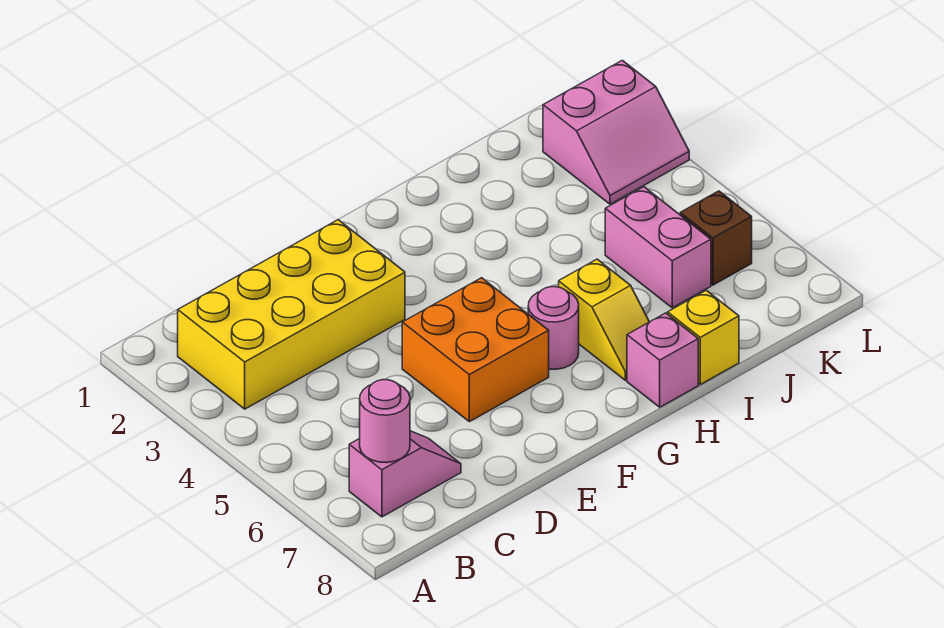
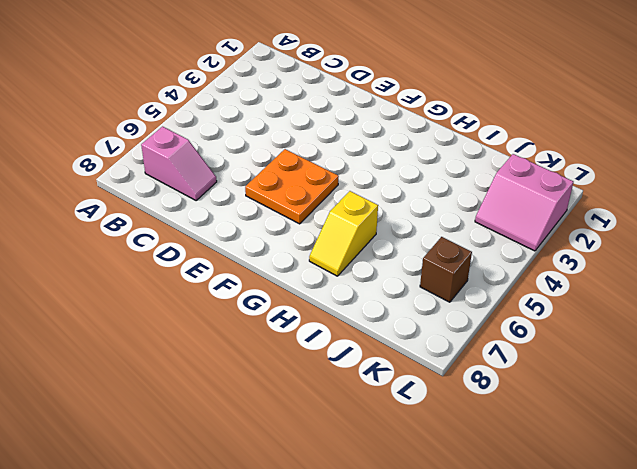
orange 2x2 plate [245,149,339,224] -> orange 2x2 brick [402,278,549,422]
none -> yellow 2x4 brick [178,220,405,409]
none -> pink 1x1 round brick [528,287,579,369]

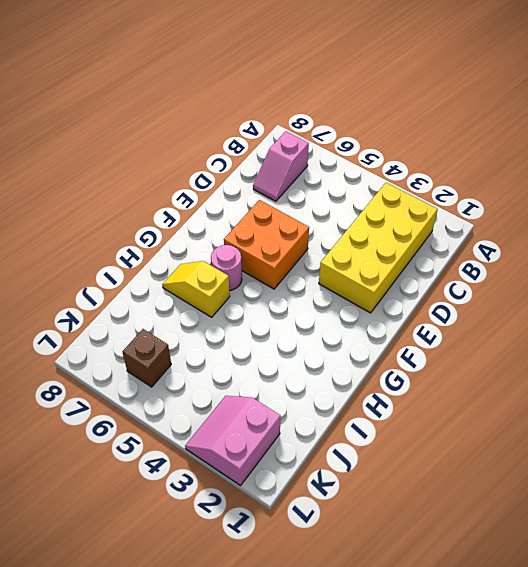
none -> pink 1x1 brick [627,313,698,407]
none -> yellow 1x1 brick [668,290,739,384]

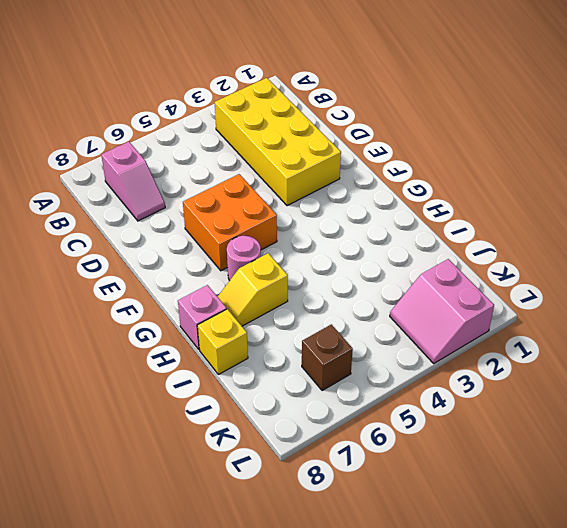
none -> pink 1x2 brick [605,187,711,308]
none -> pink 1x1 round brick [360,380,410,463]

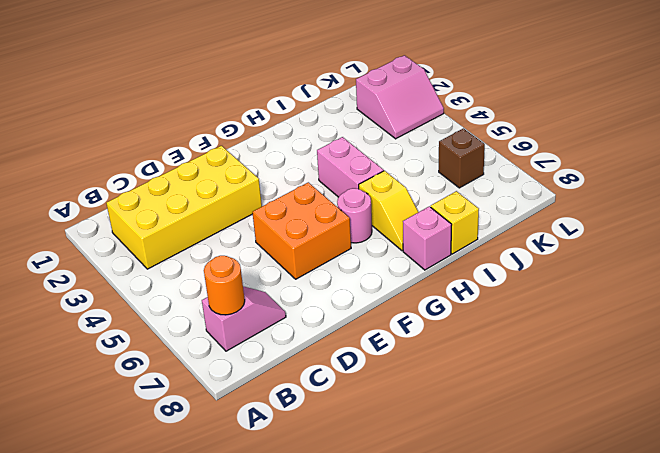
orange 1x1 round brick [204,256,245,315] -> pink 1x1 round brick [360,380,410,463]
pink 1x2 brick [317,137,384,197] -> pink 1x2 brick moved to [605,187,711,308]

